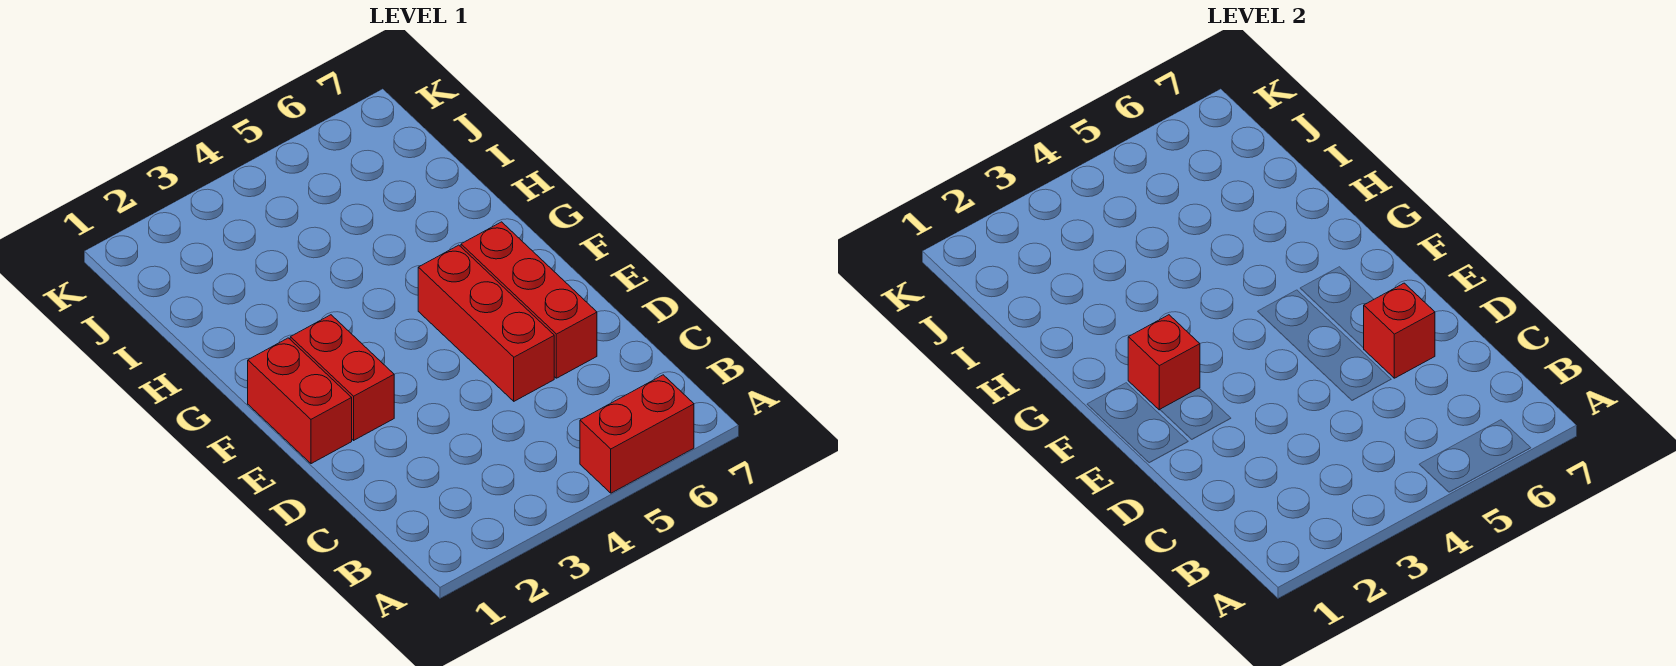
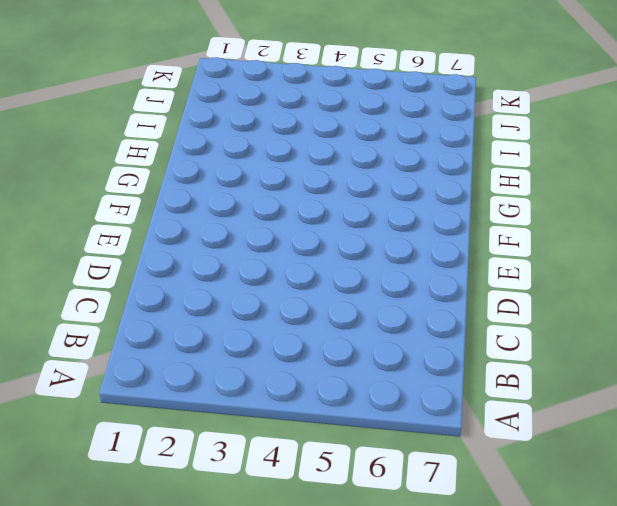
none -> red 1x2 brick [580,375,694,493]
none -> red 1x3 brick [418,245,554,401]

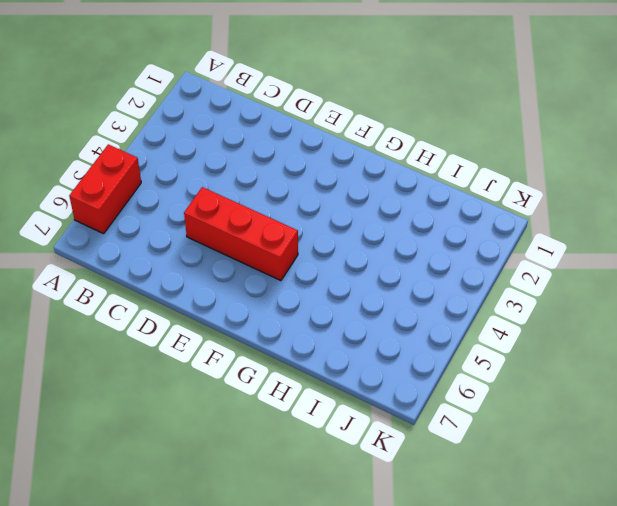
none -> red 1x3 brick [461,222,597,378]
none -> red 1x2 brick [248,338,352,464]

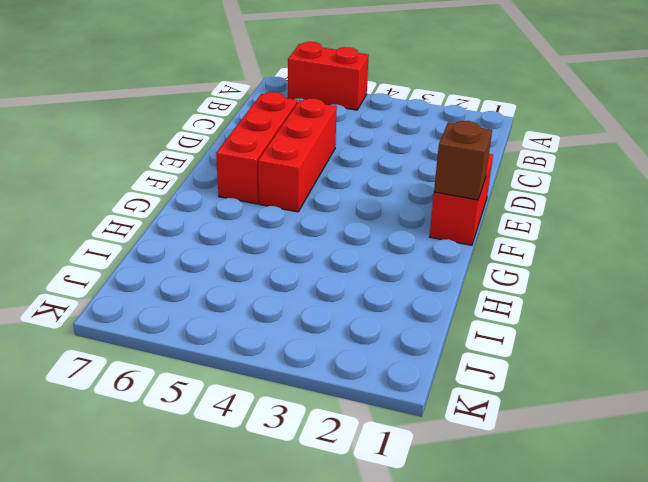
brown 1x1 brick [434,121,492,200] -> none
none -> red 1x2 brick [290,315,394,440]
none -> red 1x1 brick [1364,283,1435,378]

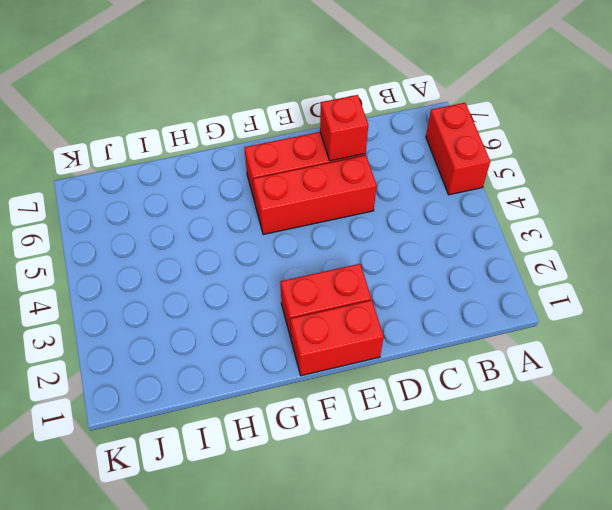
none -> red 1x1 brick [1128,315,1200,410]

